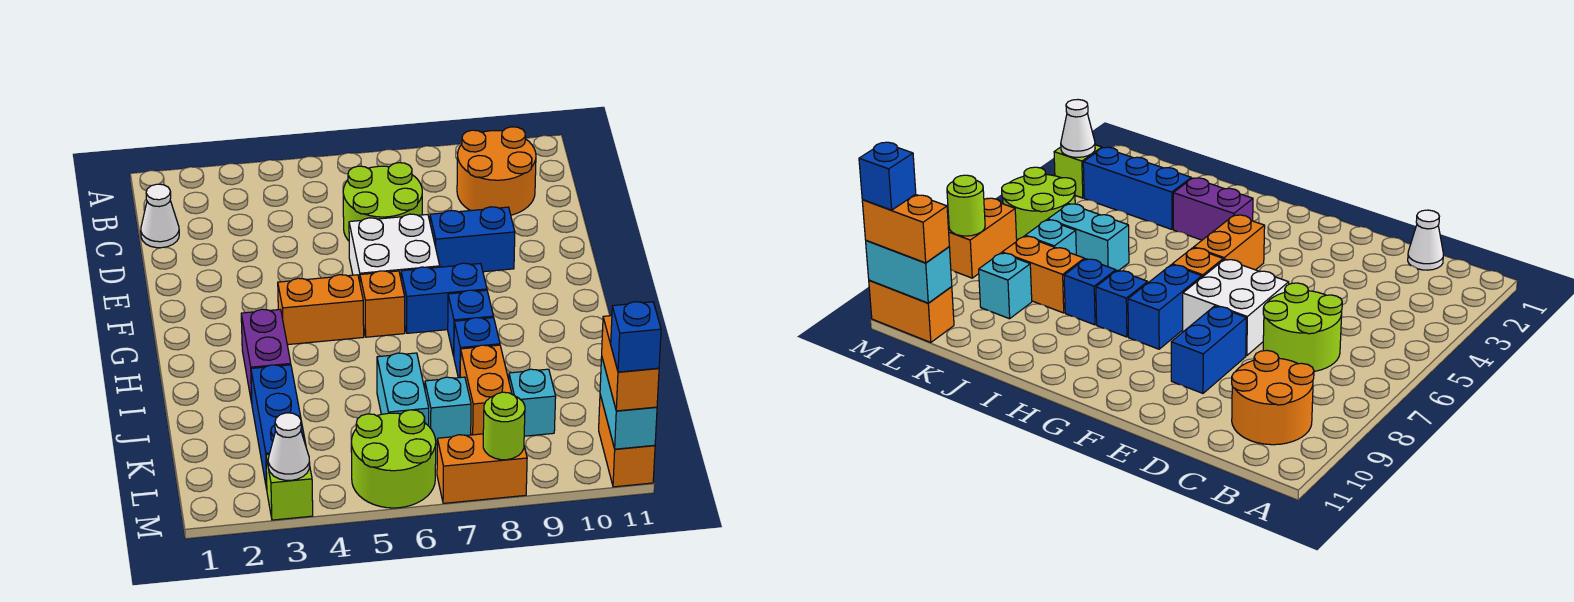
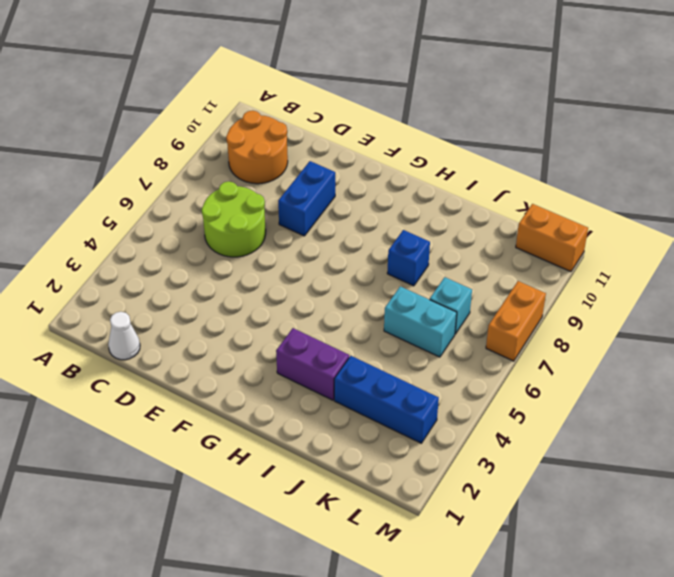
none -> white 2x2 brick [349,214,440,281]
none -> orange 1x2 brick [278,275,364,345]
none -> orange 1x1 brick [360,271,405,337]

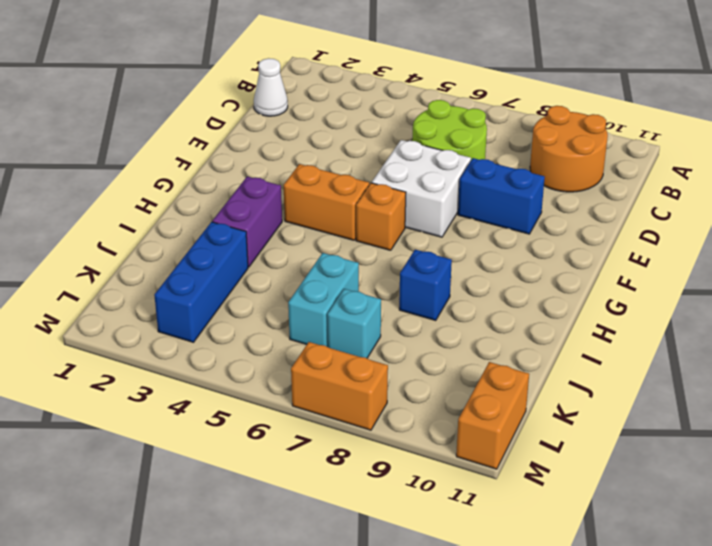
none -> blue 1x2 brick [401,263,487,333]
none -> blue 1x1 brick [448,290,493,356]
none -> orange 1x2 brick [460,345,512,435]

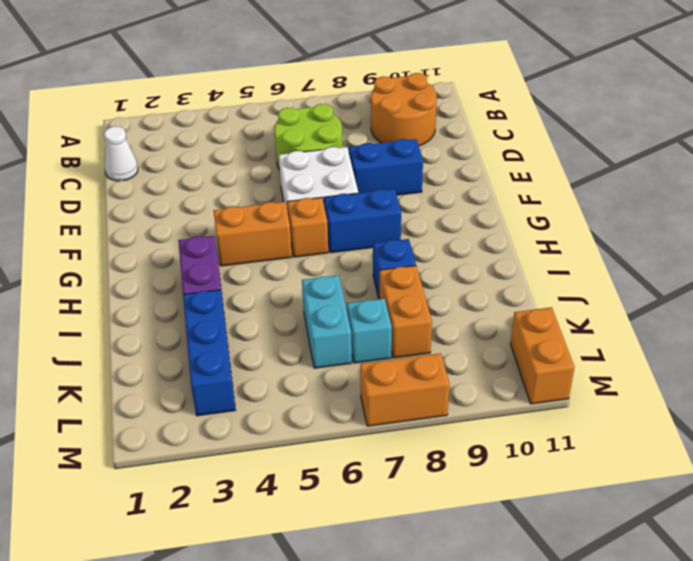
none -> blue 1x1 brick [448,290,493,356]
none -> cyan 1x1 brick [509,369,556,436]
none -> lime 2x2 round brick [351,410,436,508]

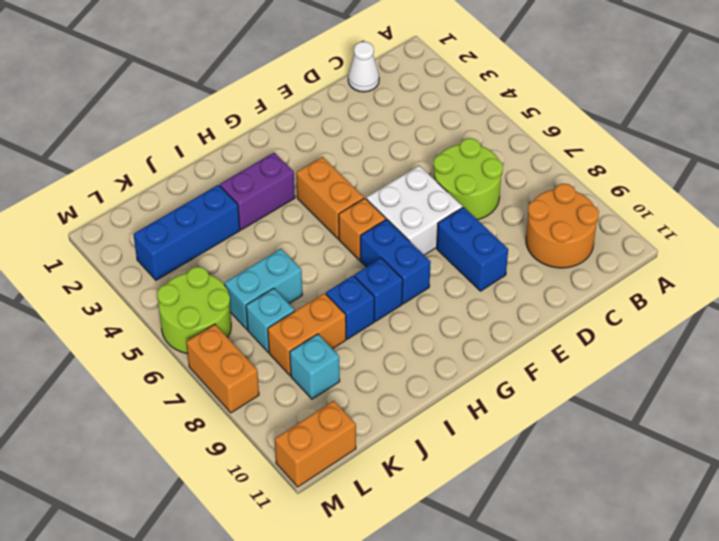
none -> lime 1x1 brick [266,454,313,520]
none -> cyan 1x2 brick [600,357,657,449]
none -> white 1x1 cone [268,413,310,480]

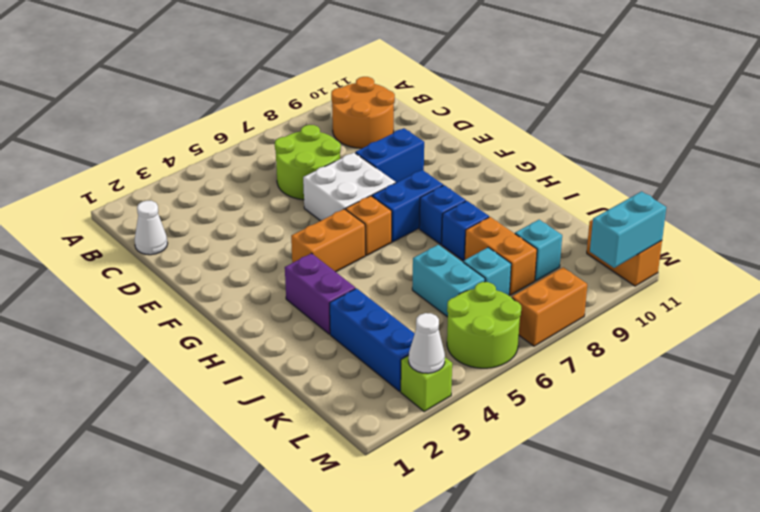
cyan 1x2 brick [590,191,666,268] -> cyan 1x2 brick turned to [600,357,657,449]
none -> lime 1x1 round brick [483,392,525,460]
none -> orange 1x2 brick [602,316,659,411]
none -> blue 1x1 brick [611,302,661,372]

